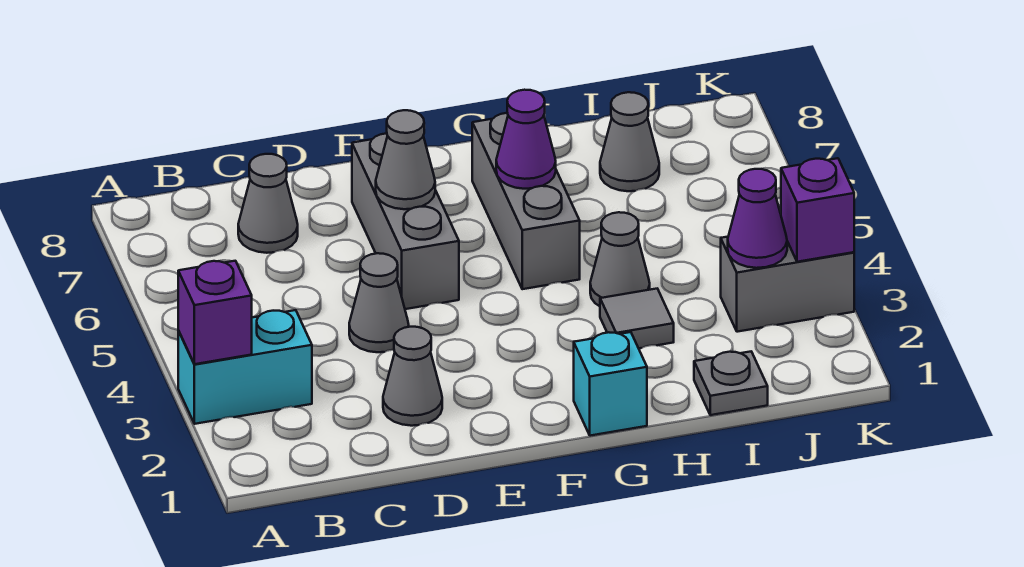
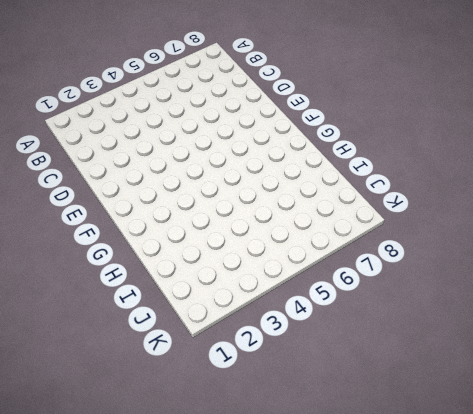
none -> cyan 1x2 brick [178,310,312,424]
none -> grey 1x1 cone [238,154,298,253]
none -> grey 1x1 cone [383,327,442,426]

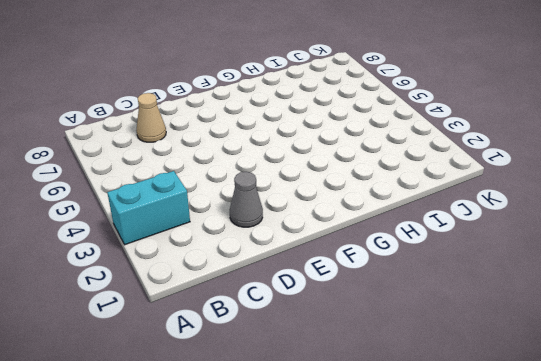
tan 1x1 cone [136,93,166,142] -> grey 1x1 cone [238,154,298,253]
none -> grey 1x1 cone [349,253,409,352]
none -> grey 1x3 brick [352,133,459,309]
none -> cyan 1x1 brick [574,332,647,436]

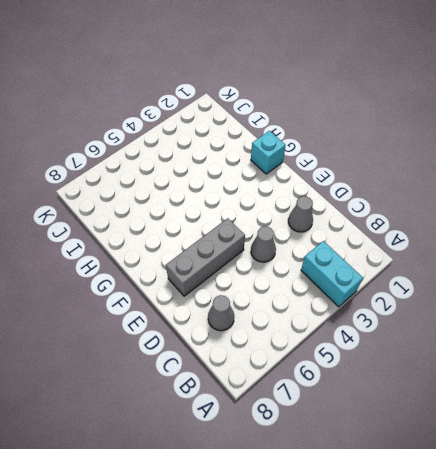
none -> grey 1x3 brick [472,113,580,289]
none -> grey 1x1 tile [600,289,674,348]
none -> grey 1x1 cone [590,212,650,306]

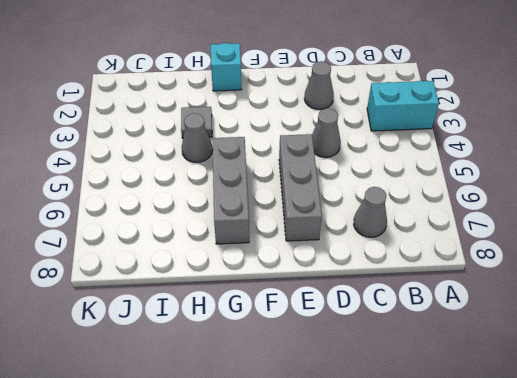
none -> grey 1x1 plate [694,352,768,415]
none -> grey 1x1 cone [600,92,659,191]
none -> grey 1x2 brick [721,237,854,332]

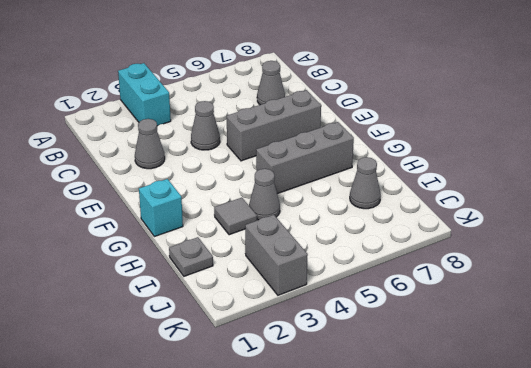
none -> purple 1x1 brick [178,261,252,364]
none -> grey 1x1 cone [376,110,435,209]
none -> purple 1x1 cone [496,90,556,189]

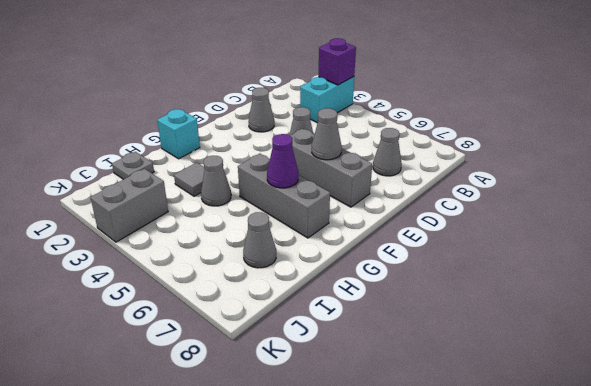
none -> purple 1x1 cone [728,169,787,268]
none -> purple 1x1 brick [781,158,854,262]

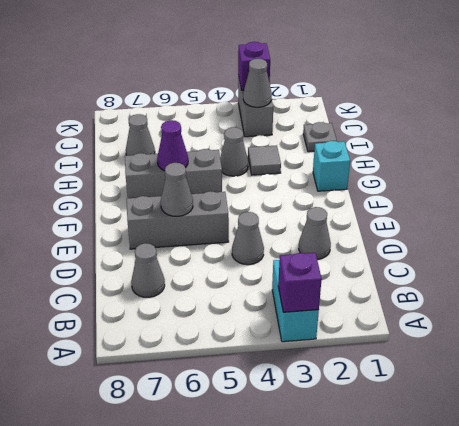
grey 1x1 cone [243,59,272,107] -> purple 1x1 cone [728,169,787,268]

